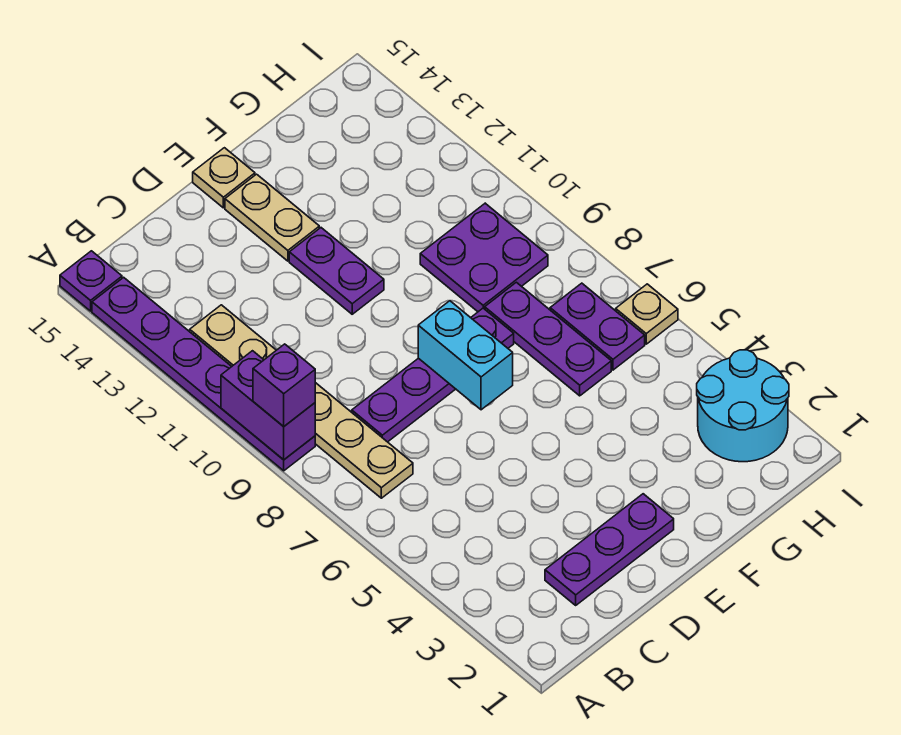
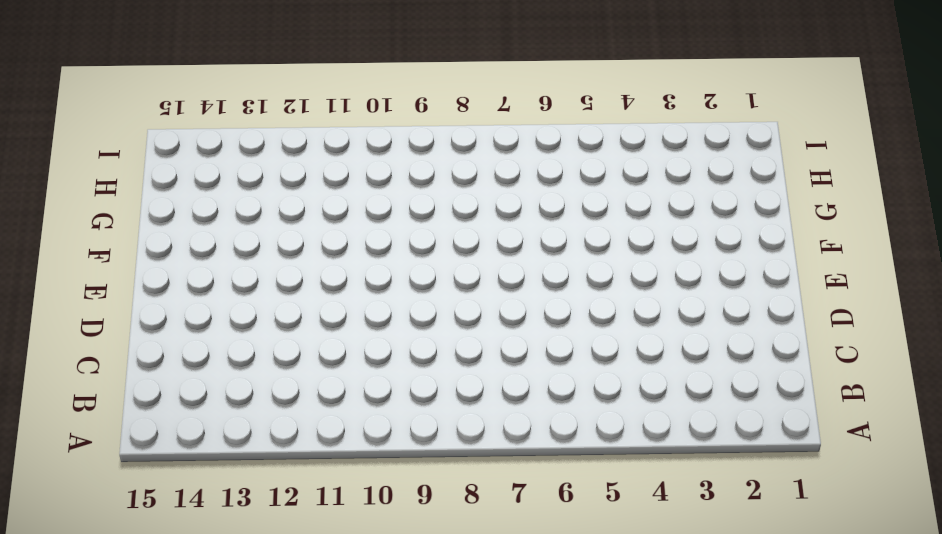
none -> purple 1x6 plate [92,277,315,471]
none -> purple 1x1 plate [60,251,122,311]
none -> tan 1x6 plate [190,305,413,498]

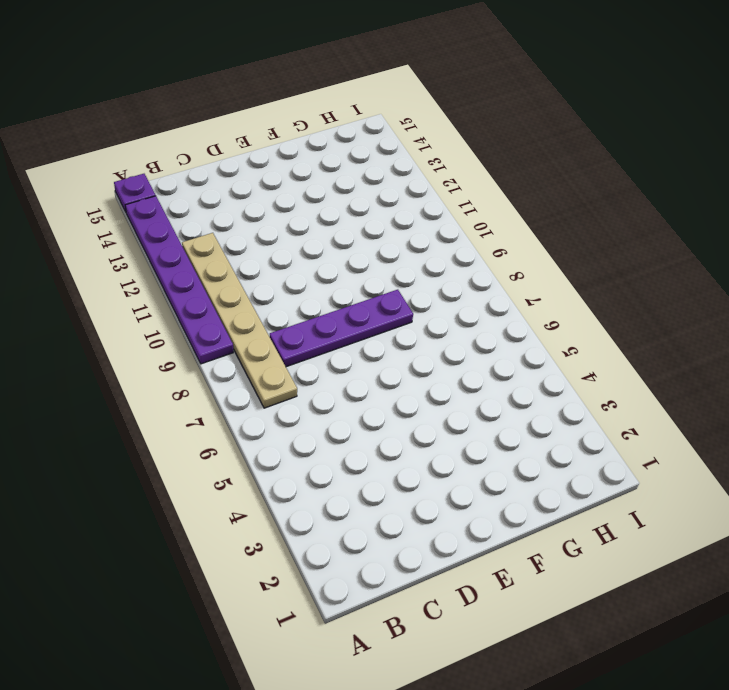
none -> purple 1x3 plate [545,494,674,605]
none -> purple 1x2 plate [289,228,384,314]
none -> tan 1x2 plate [225,174,319,261]

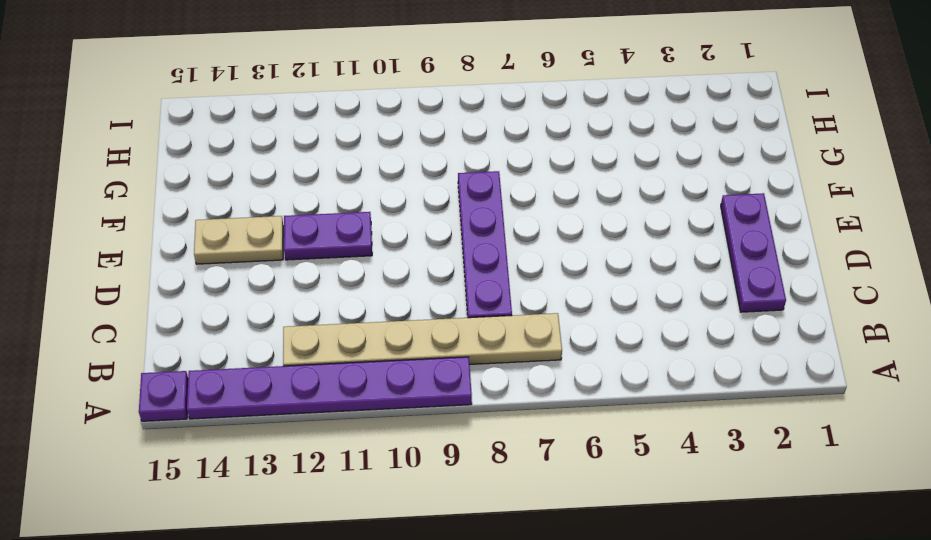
none -> tan 1x1 plate [193,148,255,208]
none -> purple 1x3 plate [485,282,611,396]
none -> purple 2x2 plate [420,203,548,312]

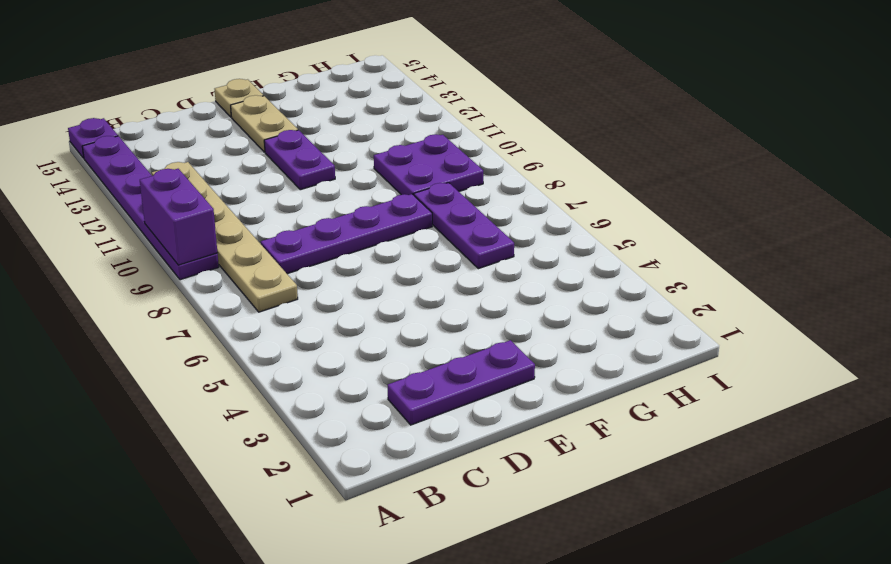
none -> cyan 2x2 round brick [697,350,789,462]
none -> purple 1x2 plate [550,283,645,370]
none -> tan 1x1 plate [616,284,678,344]

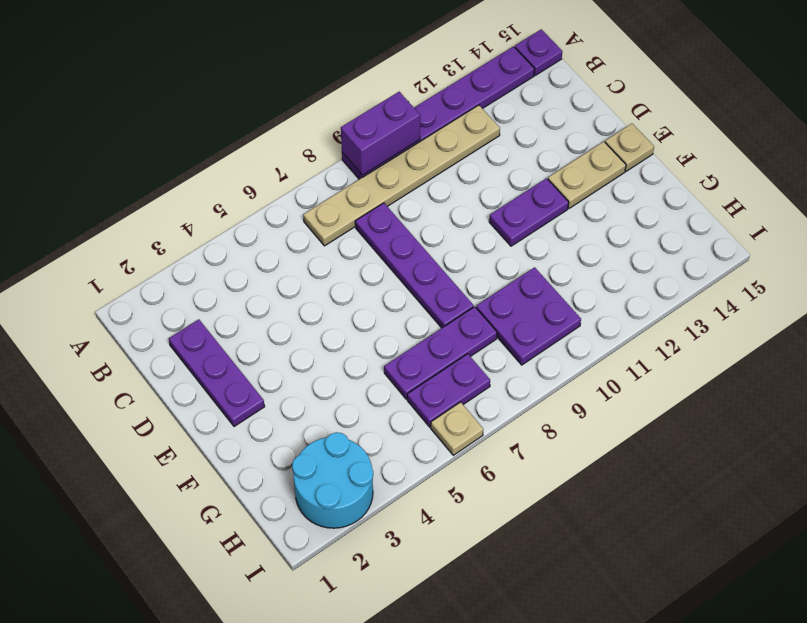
none -> cyan 1x2 brick [418,301,513,410]
none -> purple 1x1 brick [253,344,315,427]

